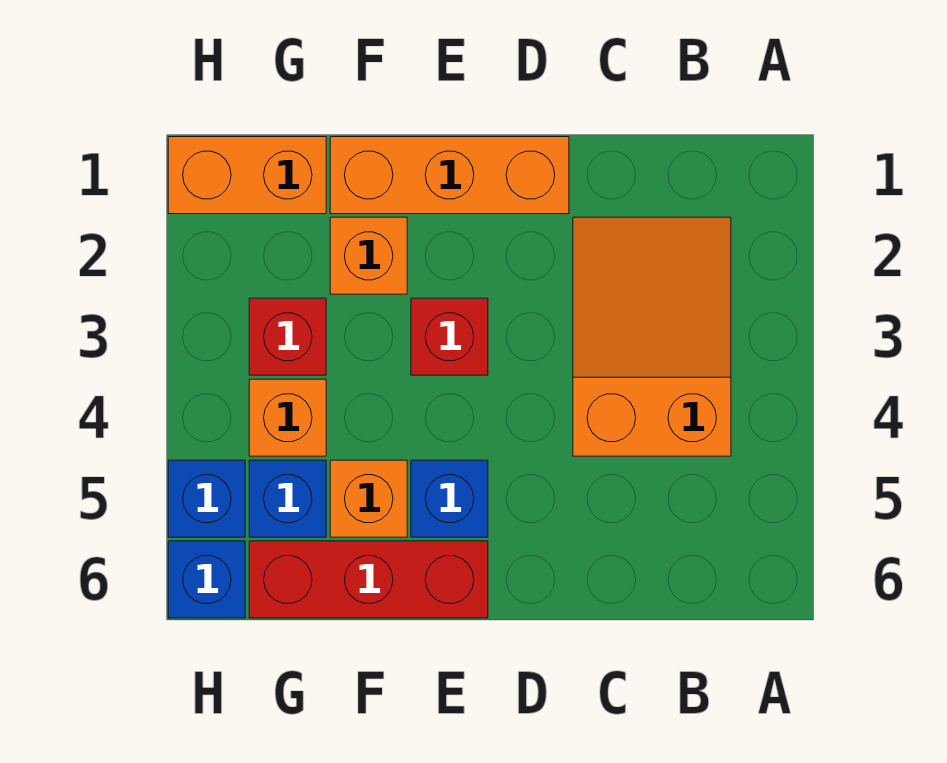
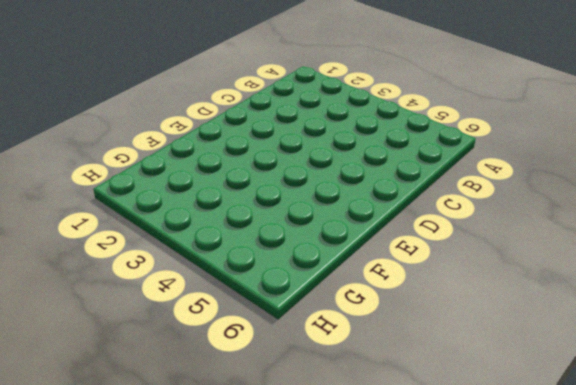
none -> orange 2x3 slope [573,217,731,456]
none -> orange 1x3 brick [330,137,569,214]
none -> red 1x1 brick [411,298,488,375]

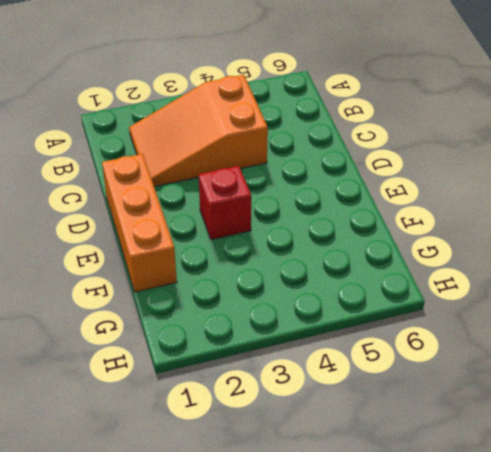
none -> blue 1x1 brick [411,460,488,537]
none -> red 1x3 brick [249,541,488,618]
none -> orange 1x1 brick [330,217,407,294]

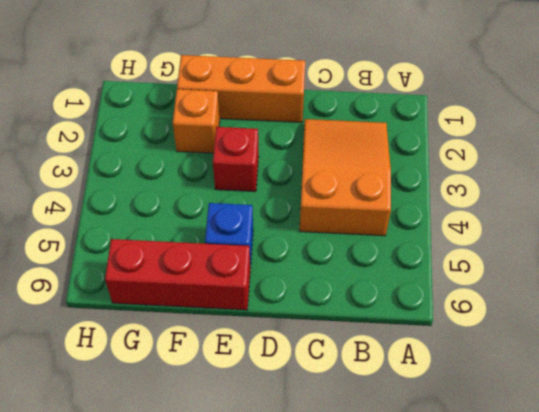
none -> orange 1x1 brick [330,460,407,537]
none -> orange 1x2 brick [168,137,326,214]
none -> red 1x1 brick [249,298,326,375]

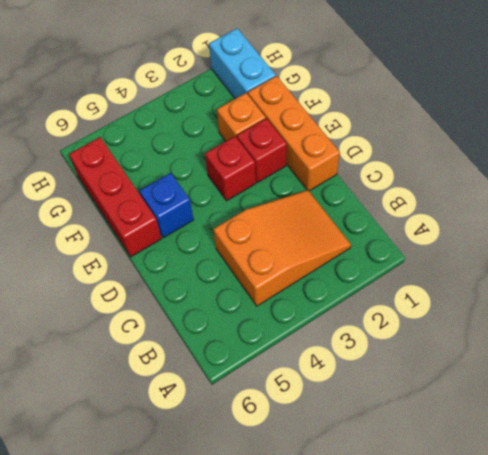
red 1x1 brick [237,118,287,183] -> red 1x1 brick moved to [249,298,326,375]
cyan 1x2 brick [209,28,276,99] -> orange 1x2 brick [168,137,326,214]
none -> orange 1x1 brick [330,460,407,537]
none -> orange 1x1 brick [249,379,326,456]
none -> blue 1x1 brick [249,460,326,537]

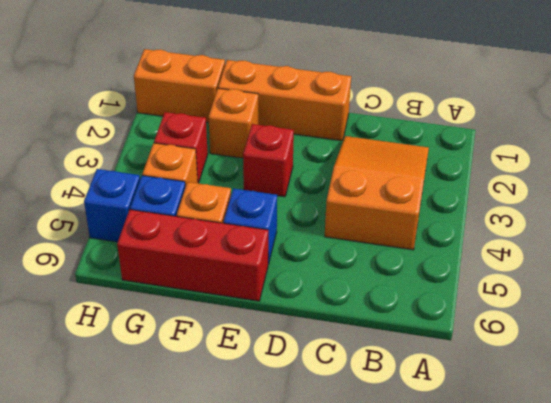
none -> blue 1x1 brick [168,541,245,618]

